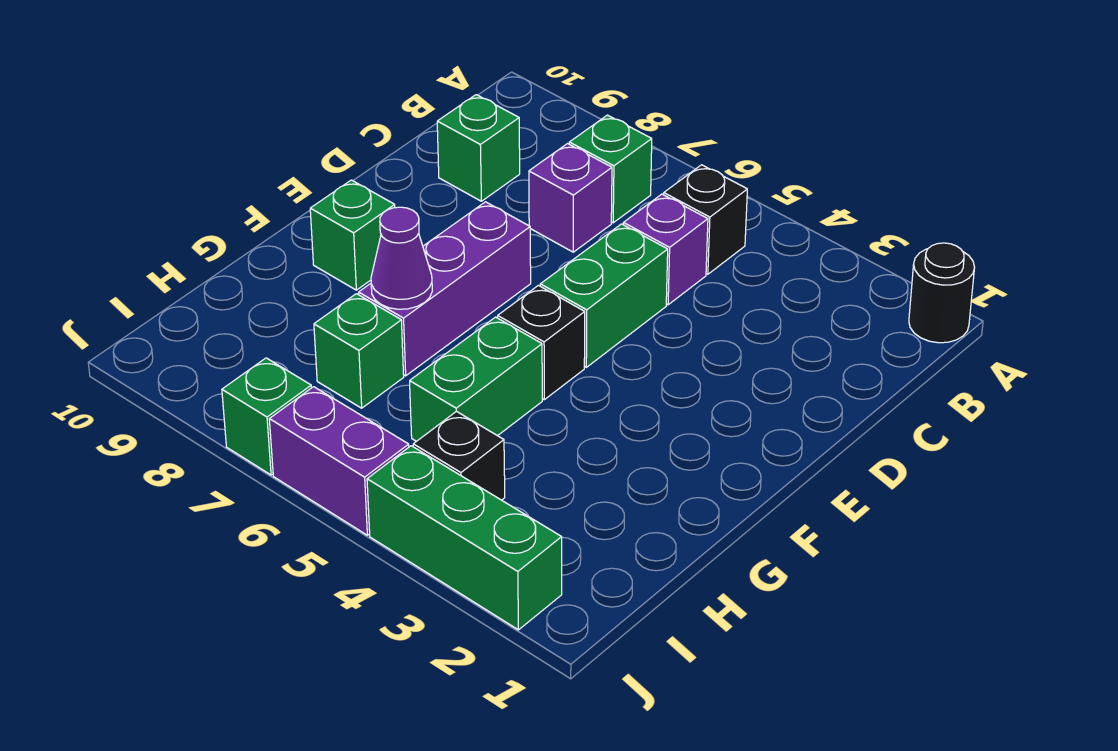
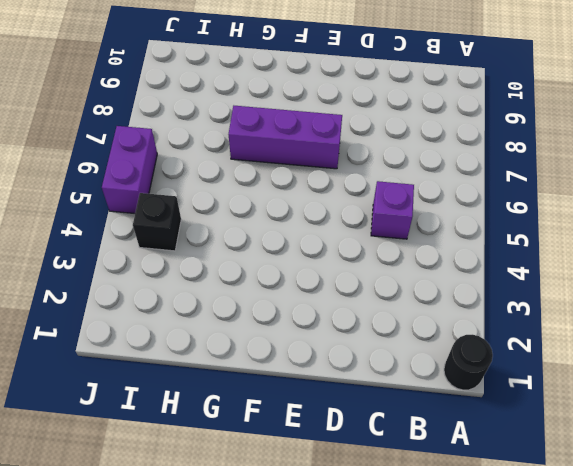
none -> black 1x1 brick [664,165,747,274]
none -> green 1x1 brick [569,115,652,223]
none -> purple 1x1 brick [529,144,612,252]

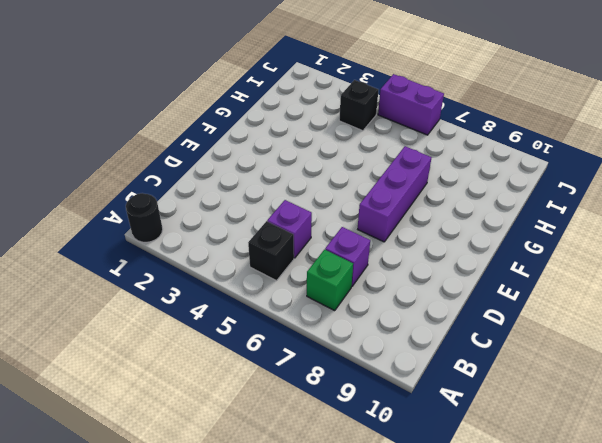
none -> green 1x1 brick [437,95,520,201]
none -> green 1x2 brick [540,224,668,367]
none -> black 1x1 brick [498,285,585,400]

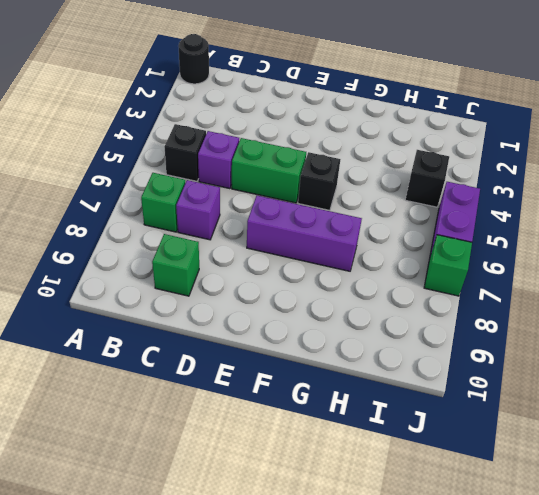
none -> green 1x1 brick [310,180,395,290]
none -> green 1x2 brick [410,317,542,441]
none -> green 1x1 brick [314,294,404,408]

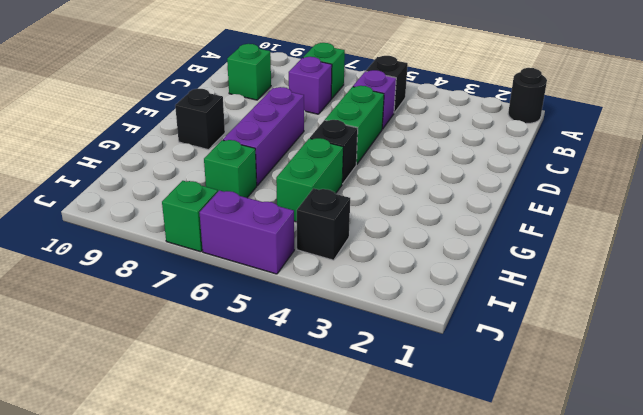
black 1x1 brick [175,89,225,150] -> green 1x1 brick [310,180,395,290]
none -> green 1x3 brick [367,446,562,630]
none -> purple 1x1 cone [371,207,432,309]

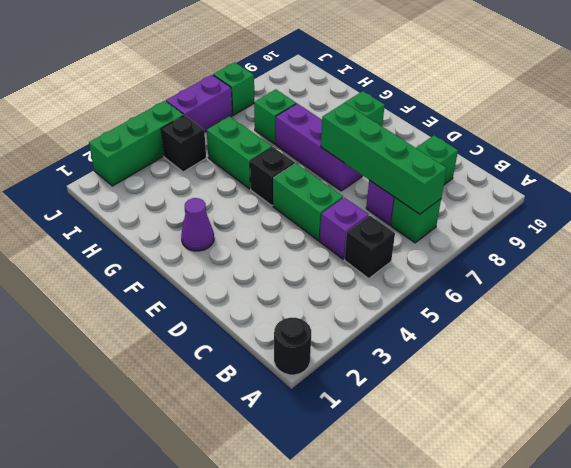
green 1x4 brick [321,103,447,214] -> none
purple 1x1 cone [181,198,214,251] -> purple 1x1 cone moved to [371,207,432,309]

